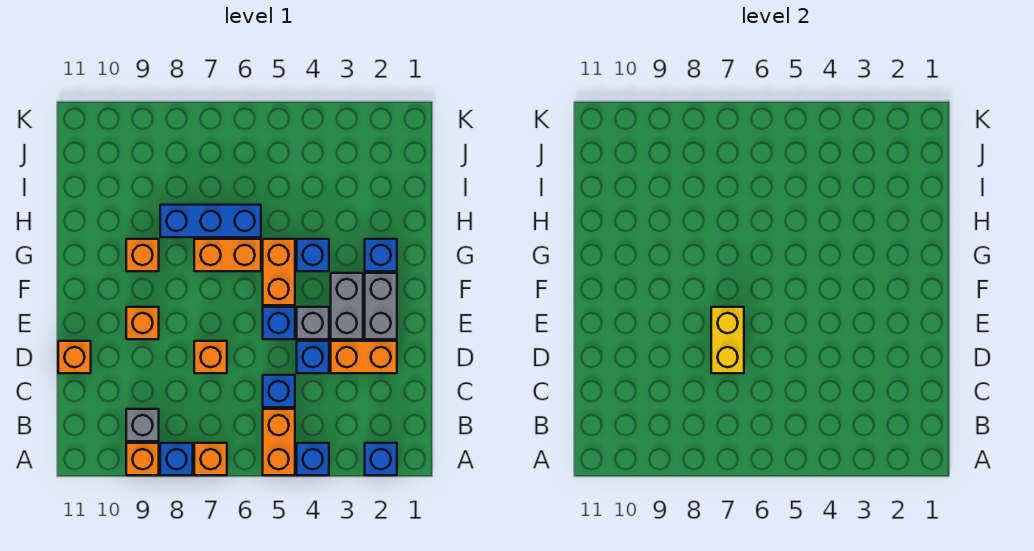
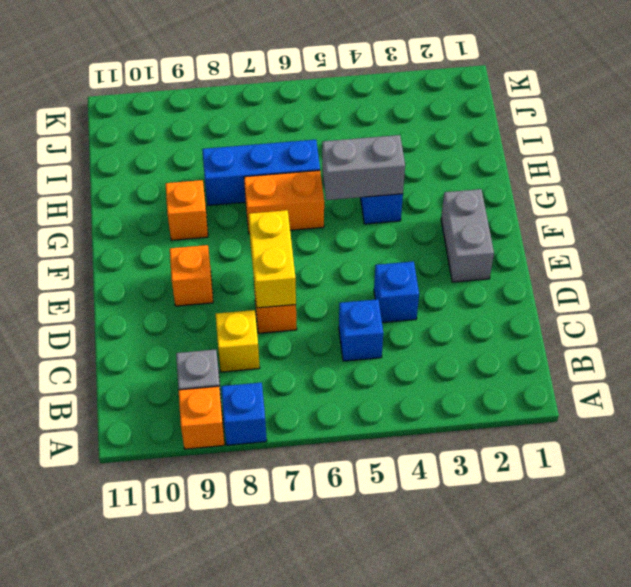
yellow 1x1 brick [216,310,260,372] -> none
grey 1x2 brick [322,135,405,200] -> grey 1x2 brick turned to [331,273,363,339]
none -> blue 1x1 brick [365,443,397,475]
none -> blue 1x1 brick [297,443,329,475]
none -> orange 1x2 brick [263,409,295,475]

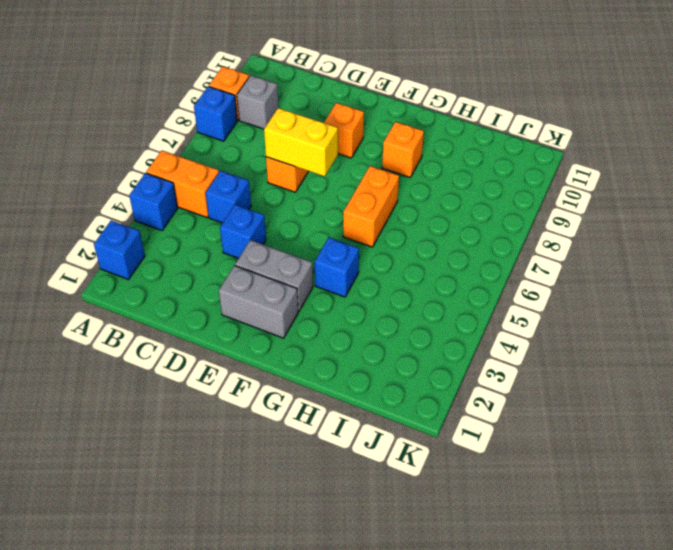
none -> orange 1x1 brick [194,443,227,475]
none -> orange 1x2 brick [331,341,397,373]
none -> orange 1x1 brick [58,341,91,373]

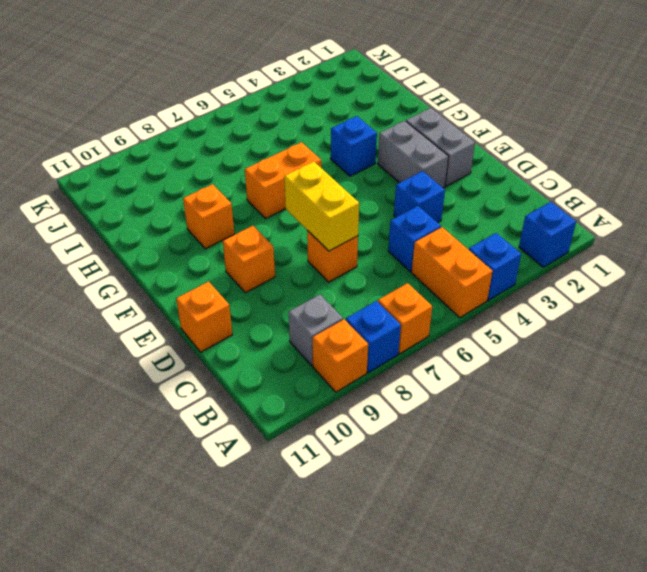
none -> orange 1x2 brick [331,341,397,373]
none -> grey 1x1 brick [297,307,329,339]
none -> blue 1x1 brick [263,307,295,339]

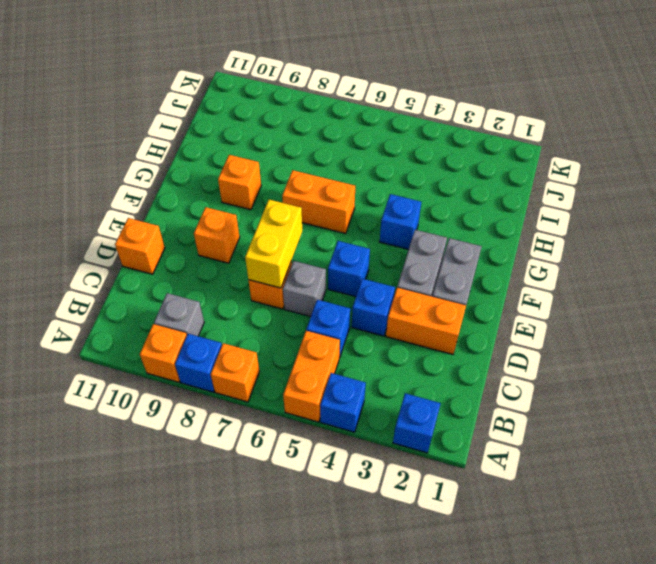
grey 1x1 brick [283,261,326,317] -> grey 1x1 brick moved to [297,307,329,339]
none -> orange 1x2 brick [263,239,295,305]
none -> blue 1x1 brick [365,239,397,271]
none -> blue 1x3 brick [160,205,261,237]

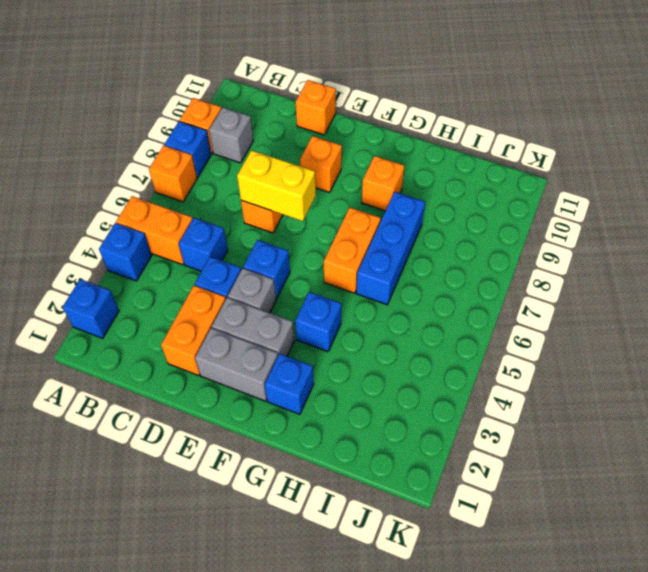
none -> orange 1x2 brick [263,239,295,305]

